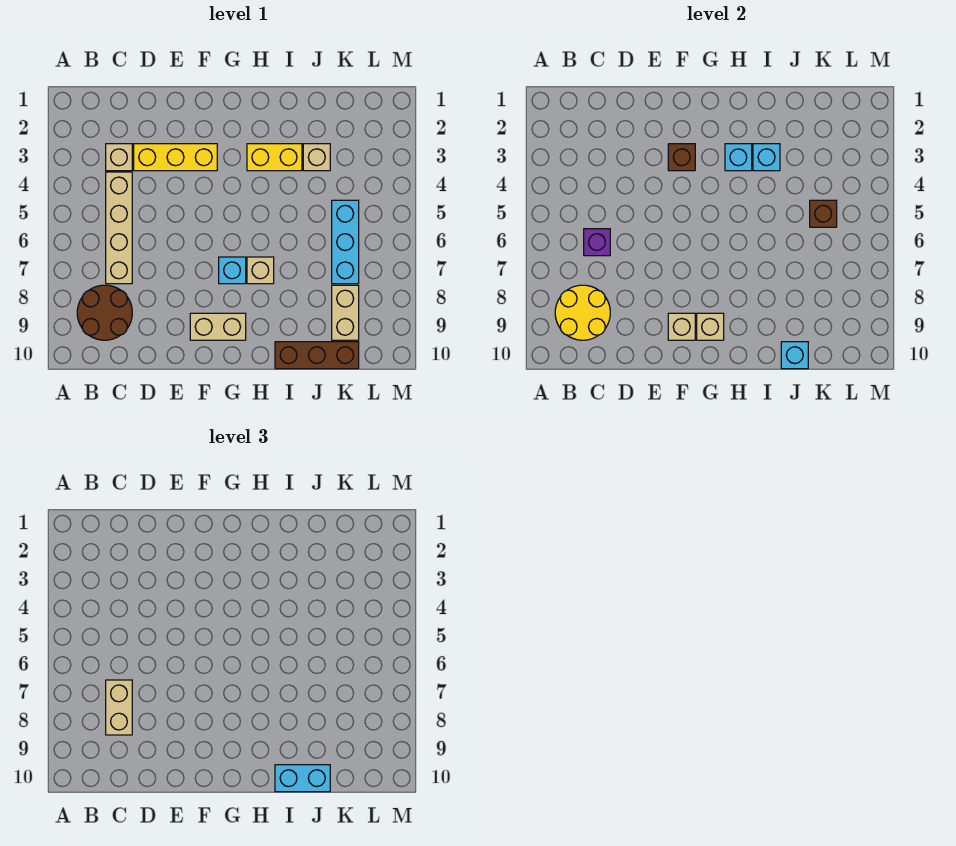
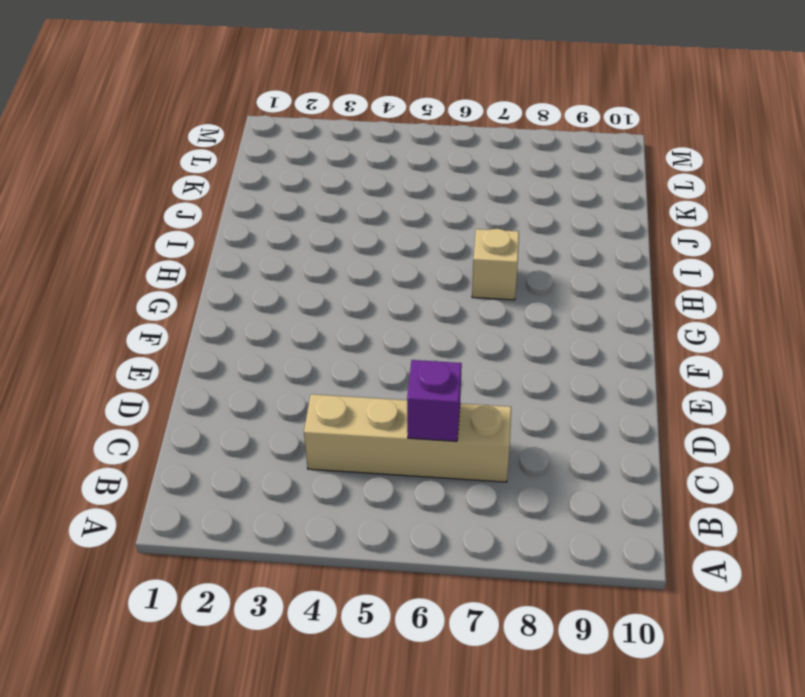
none -> brown 2x2 round brick [77,285,132,340]
none -> tan 1x1 brick [106,144,132,171]
none -> yellow 1x3 brick [134,144,217,171]

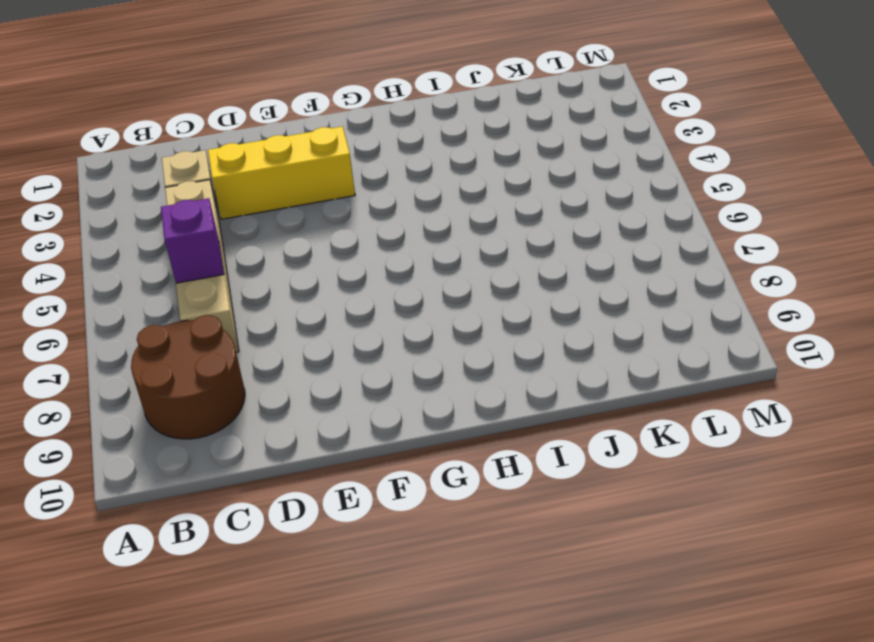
none -> tan 1x2 brick [190,313,246,340]
none -> cyan 1x1 brick [219,257,246,284]
none -> yellow 1x2 brick [247,144,302,171]

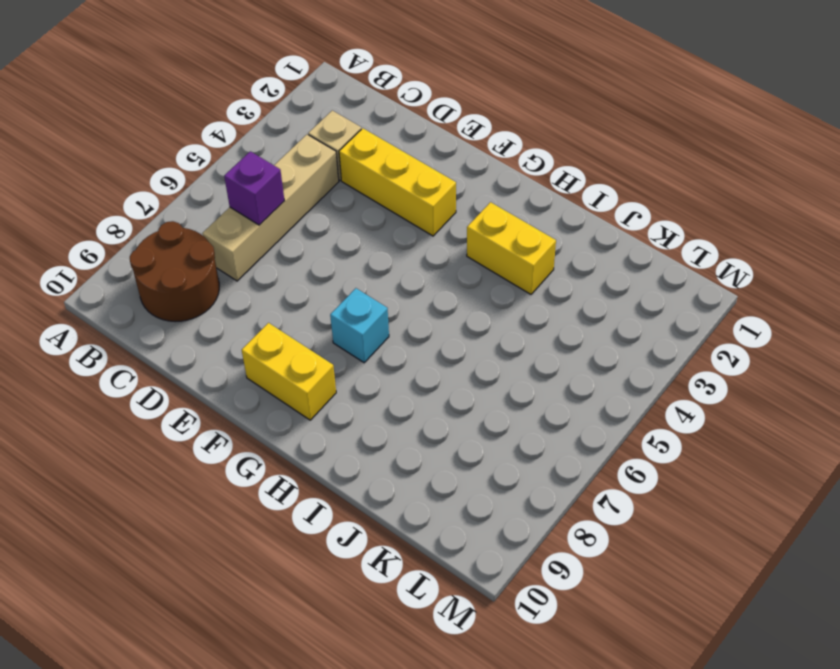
yellow 1x2 brick [242,323,336,420] -> tan 1x2 brick [190,313,246,340]
none -> tan 1x1 brick [247,257,274,284]
none -> brown 1x3 brick [275,342,359,369]
none -> tan 1x1 brick [303,144,330,171]

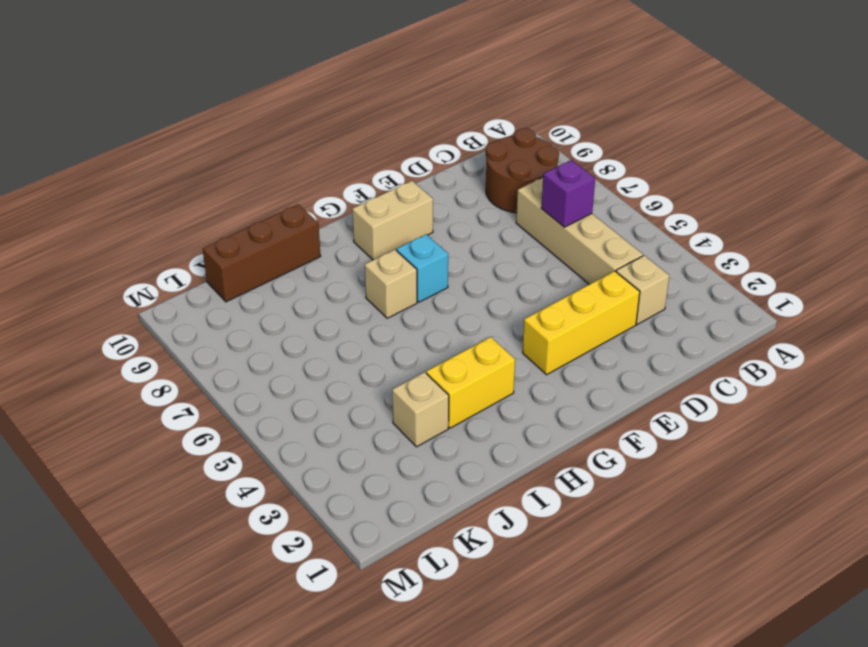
none -> cyan 1x3 brick [332,200,359,284]
none -> tan 1x2 brick [332,285,359,340]
none -> yellow 2x2 round brick [555,285,610,340]

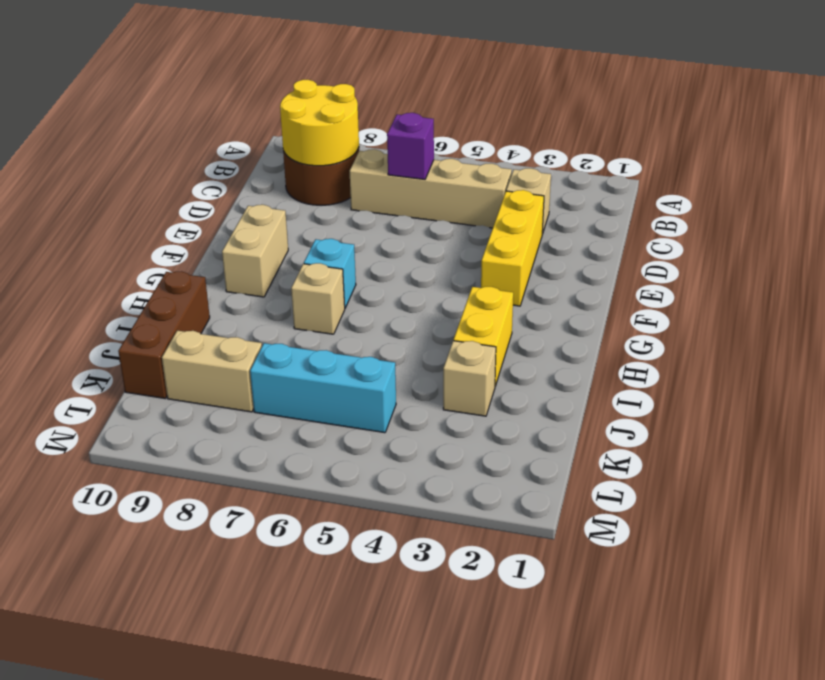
none -> brown 1x1 brick [668,144,695,171]
none -> tan 1x1 brick [668,313,695,340]
none -> tan 1x1 brick [697,313,724,340]

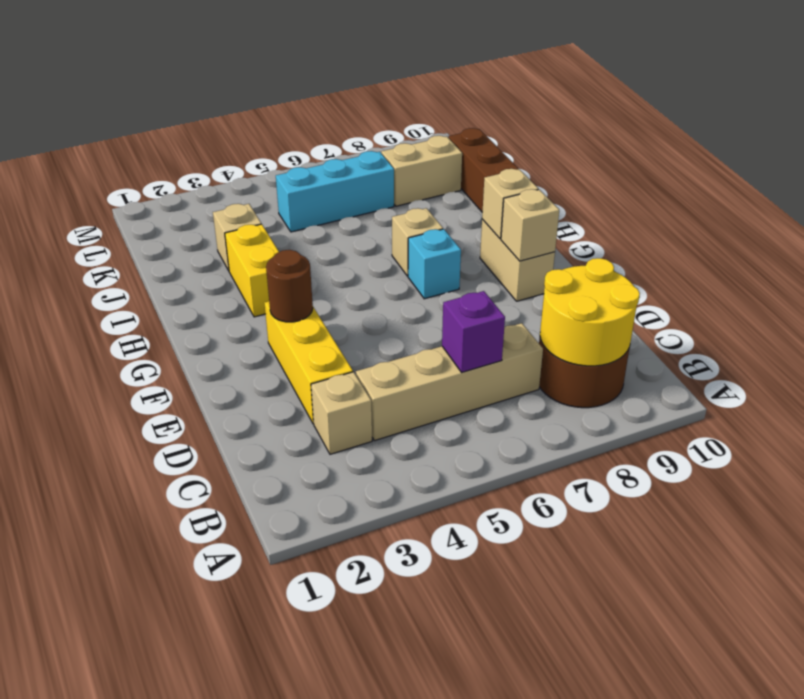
brown 1x1 round brick [266,250,313,322] -> brown 1x1 brick [668,144,695,171]
none -> cyan 1x1 brick [725,144,752,171]
none -> cyan 1x1 brick [753,144,780,171]
none -> cyan 1x1 brick [781,342,808,369]

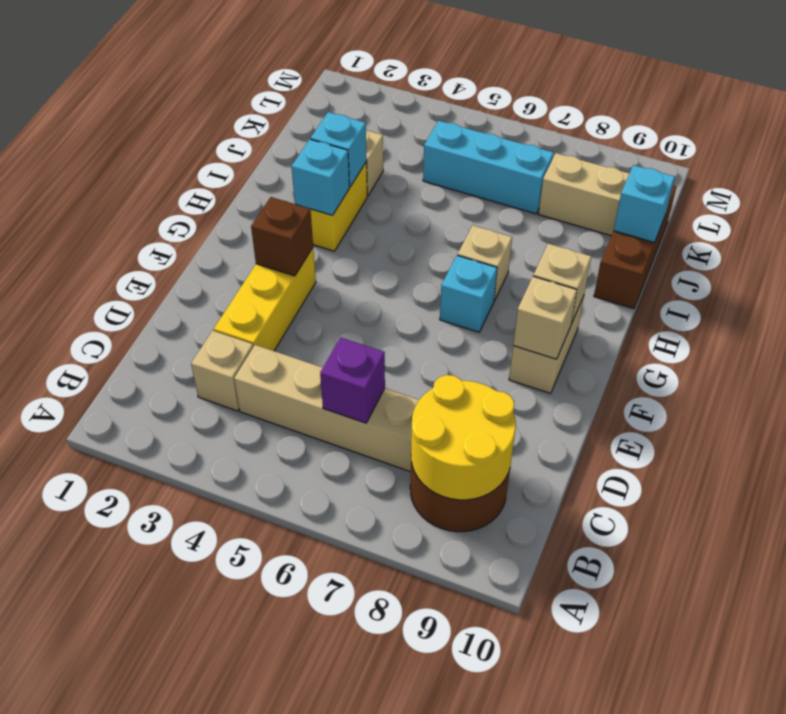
none -> brown 1x1 brick [810,200,837,227]
none -> tan 1x2 brick [106,680,132,735]
none -> cyan 1x2 brick [275,765,330,792]

